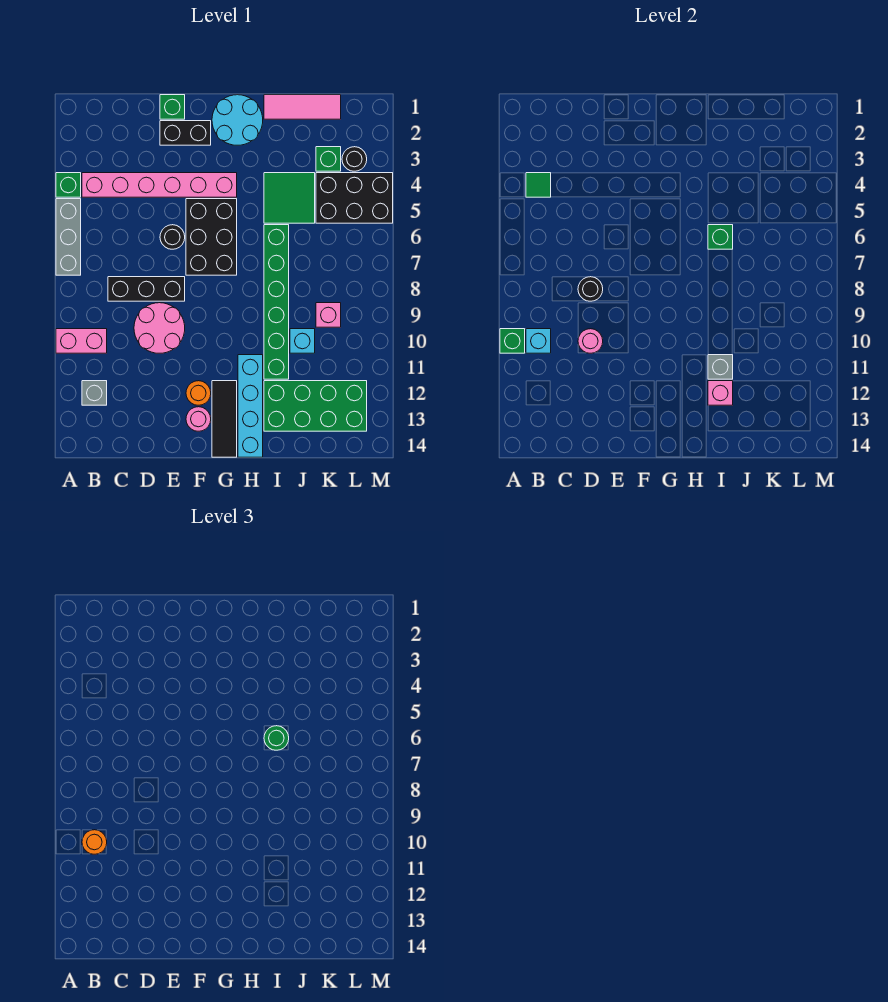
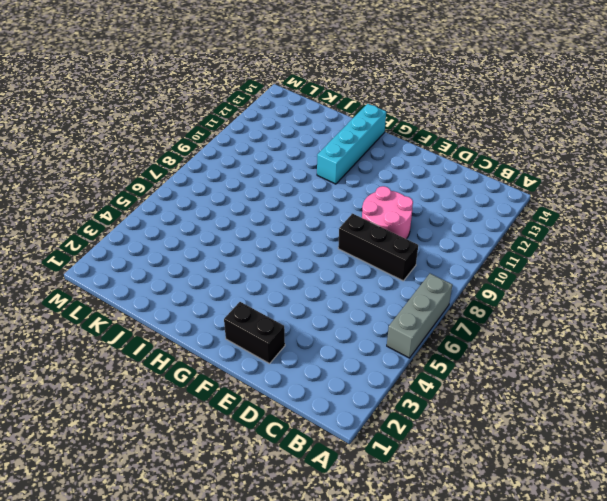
none -> green 1x1 brick [56,173,81,197]
none -> pink 1x2 brick [56,329,107,353]
none -> pink 1x6 brick [82,173,237,197]
none -> grey 1x1 brick [82,381,107,405]

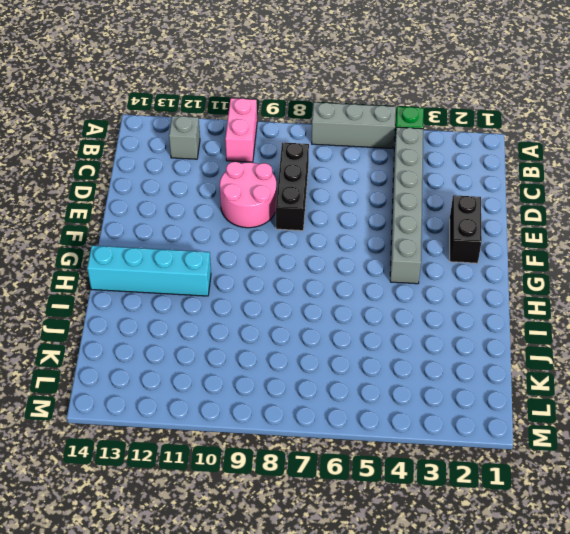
grey 1x6 brick [390,127,423,284] -> pink 1x6 brick [82,173,237,197]
none -> green 1x1 brick [160,95,185,119]
none -> black 1x1 round brick [160,225,185,249]
none -> black 2x3 brick [186,199,237,275]
none -> orange 1x1 round brick [186,381,211,405]

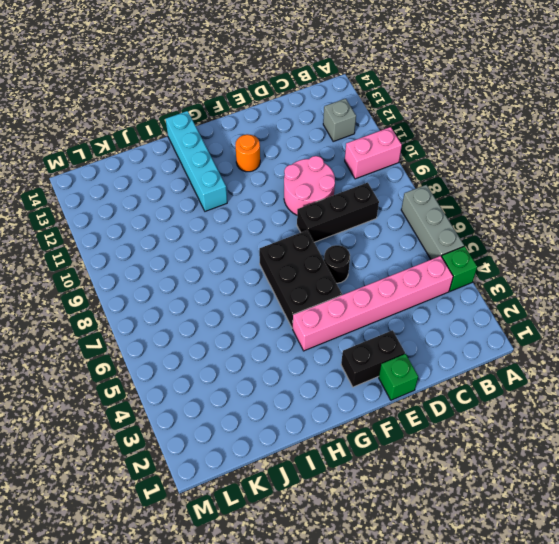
none -> pink 1x1 round brick [186,407,211,431]
none -> cyan 2x2 round brick [212,95,263,145]
none -> black 1x3 tile [212,381,237,457]
none -> pink 1x3 tile [264,95,341,119]

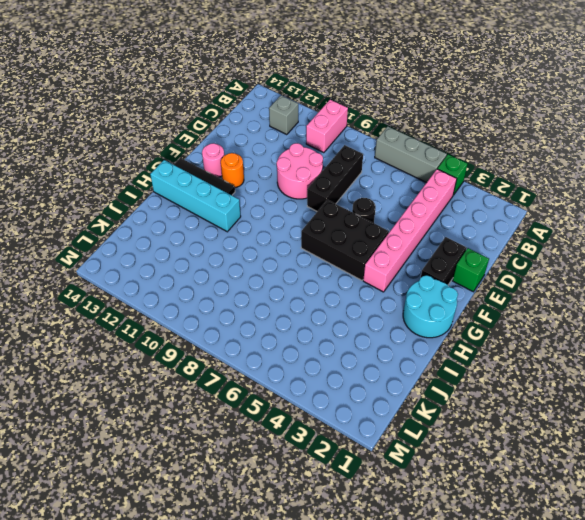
none -> pink 1x3 tile [264,95,341,119]
none -> green 2x2 tile [264,173,315,223]
none -> green 1x6 brick [264,225,289,379]
none -> green 2x4 brick [264,381,367,431]

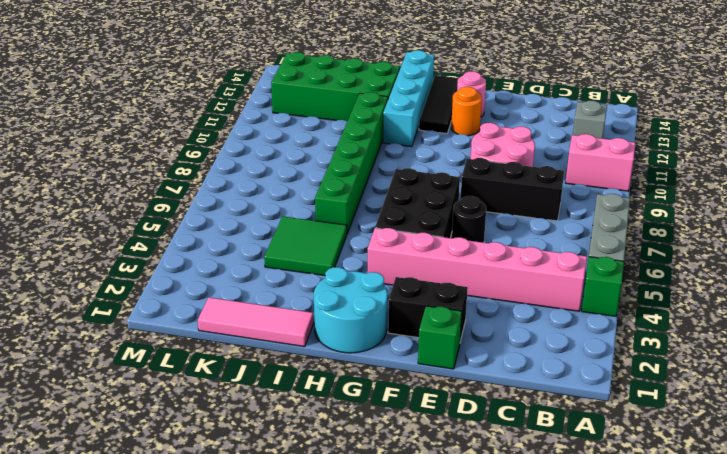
none -> cyan 1x1 brick [290,329,315,353]
none -> green 1x1 brick [316,147,341,171]
none -> black 2x3 brick [316,173,393,223]
none -> pink 1x1 brick [316,303,341,327]

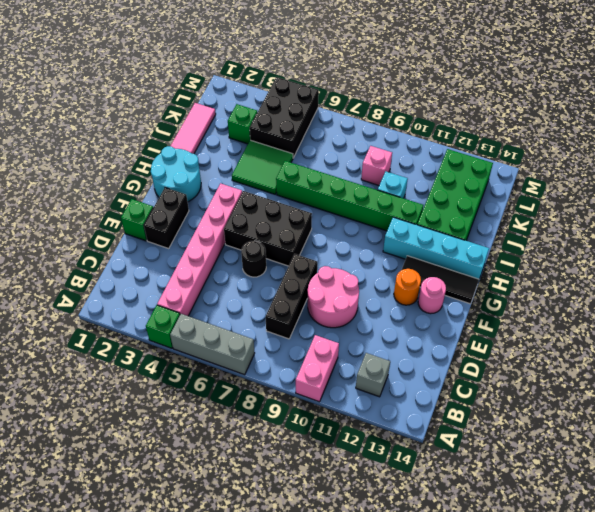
none -> black 1x1 round brick [342,147,367,171]
none -> green 1x1 brick [500,329,525,353]
none -> green 1x1 tile [526,173,551,197]
none -> cyan 1x1 brick [526,329,551,353]

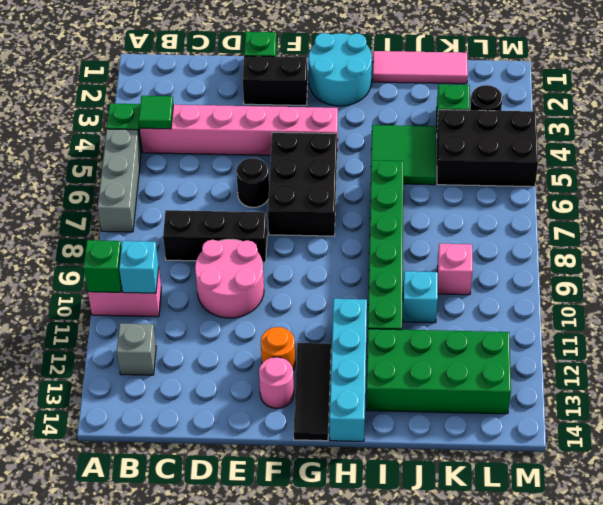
none -> black 1x1 round brick [578,277,603,301]
none -> pink 1x1 round brick [578,329,603,353]
none -> green 1x1 brick [708,225,733,249]
none -> grey 1x1 brick [708,355,733,379]

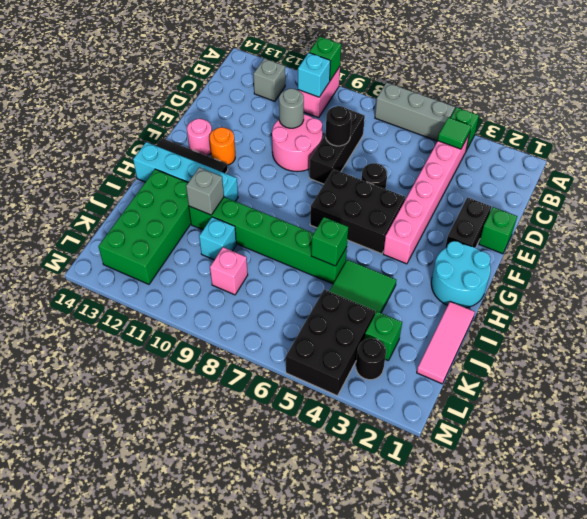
grey 1x1 round brick [279,89,304,128] -> pink 1x1 round brick [578,329,603,353]
none -> pink 1x1 brick [708,381,733,405]
none -> orange 1x1 round brick [82,830,107,854]
none -> green 1x1 round brick [264,726,289,750]

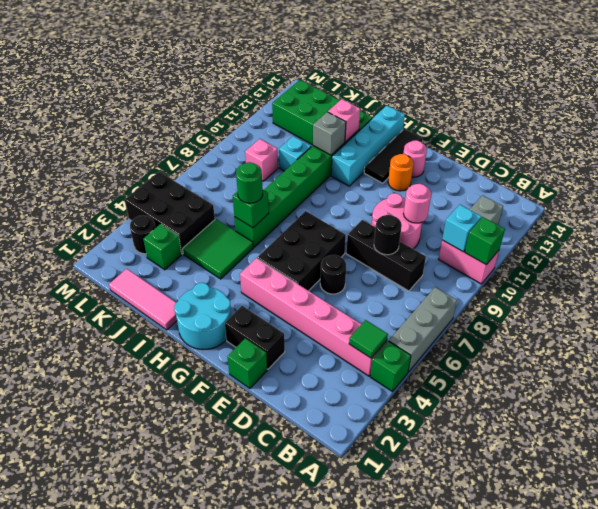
none -> orange 1x1 round brick [82,830,107,854]

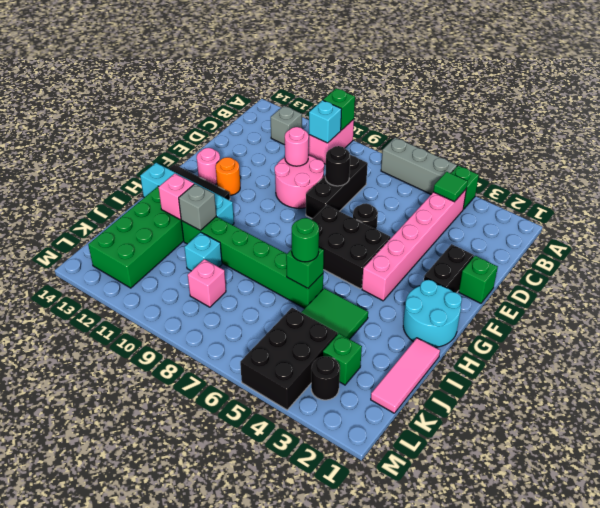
none -> orange 1x1 round brick [82,830,107,854]

